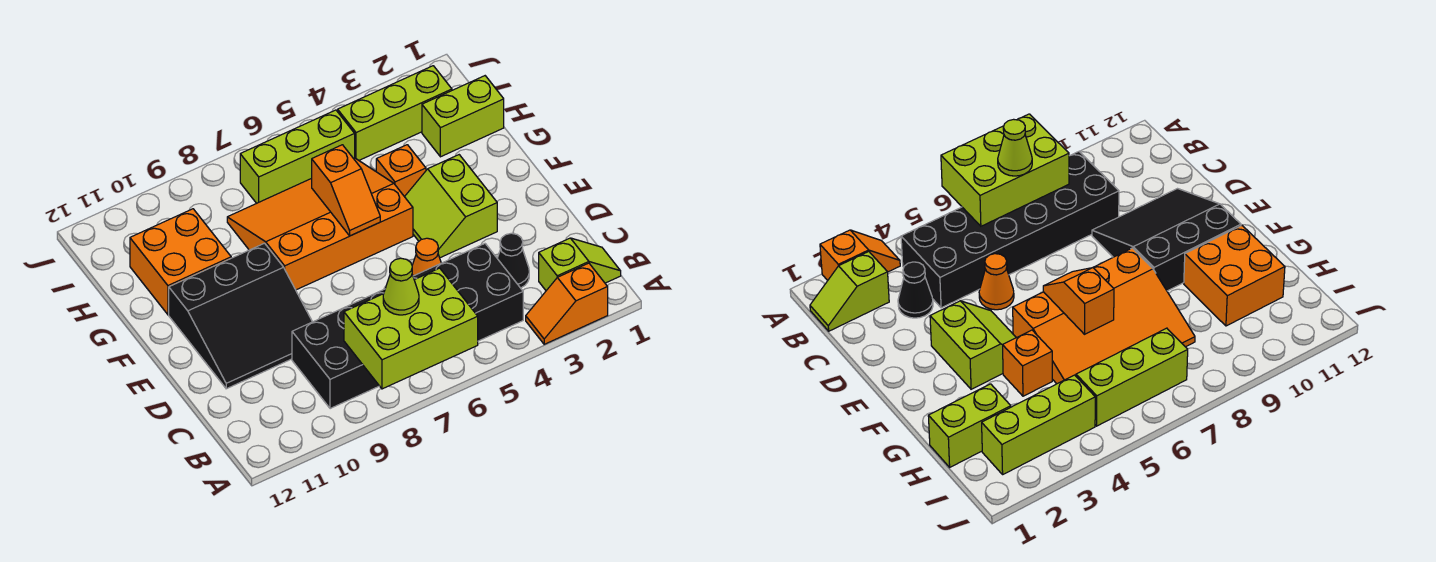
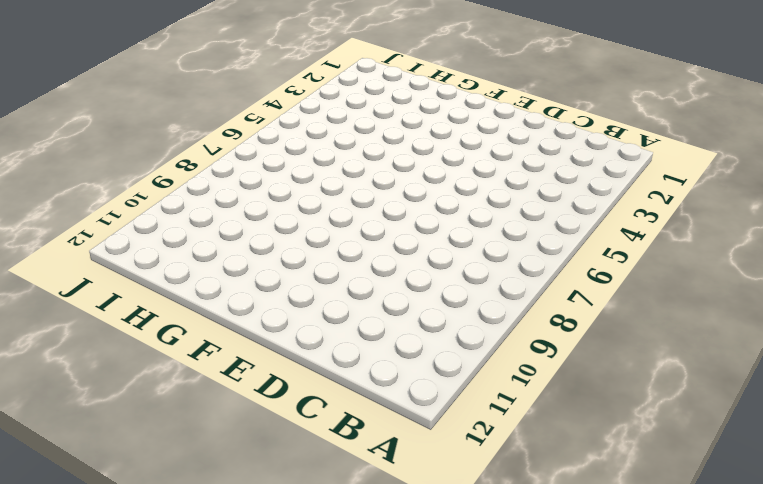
none -> orange 1x2 slope [526,263,608,344]
none -> lime 1x2 slope [539,238,621,291]
none -> black 2x6 brick [292,244,523,409]

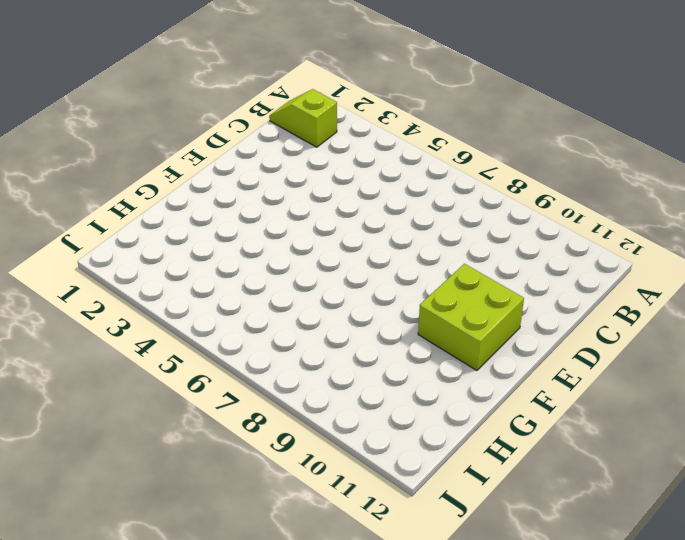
lime 2x2 brick [418,264,524,370] -> black 3x3 slope [169,243,312,389]
none -> orange 1x2 slope [526,263,608,344]
none -> black 2x6 brick [292,244,523,409]
none -> black 1x1 cone [497,233,529,288]

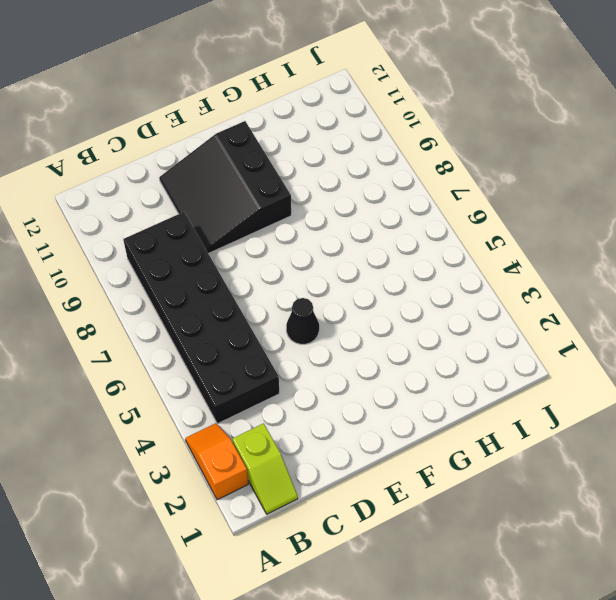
black 1x1 cone [286,298,319,344] -> black 1x1 cone moved to [497,233,529,288]
none -> orange 1x1 cone [412,238,441,276]
none -> lime 2x2 slope [405,155,497,258]
none -> orange 3x4 slope [227,158,413,290]

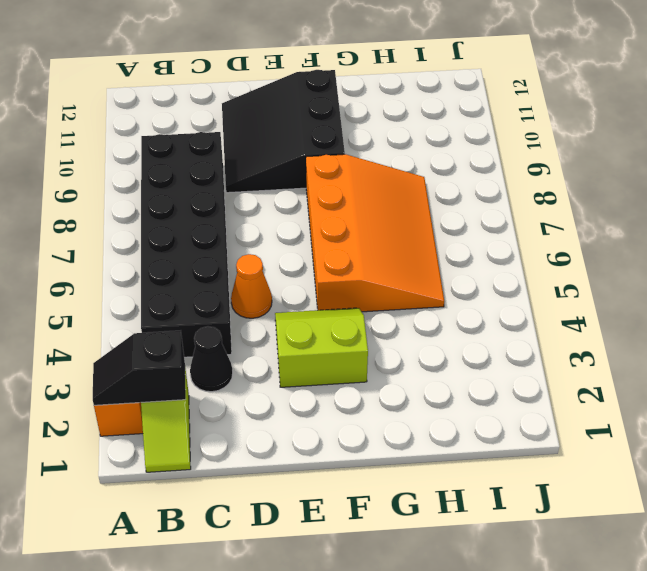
black 1x2 slope [93,331,186,405] -> none
none -> orange 1x1 brick [376,145,426,197]
none -> orange 2x2 brick [130,209,231,315]
none -> lime 1x2 brick [422,76,504,157]

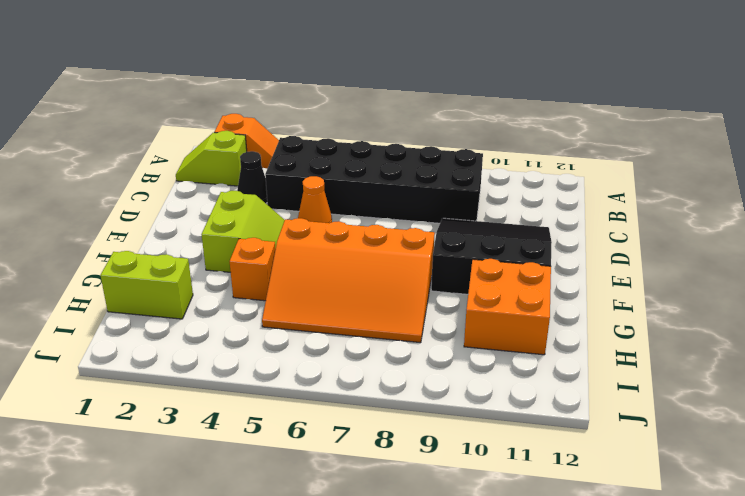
none -> lime 1x3 brick [338,66,452,160]
none -> lime 1x3 brick [240,110,355,203]
none -> lime 2x3 brick [344,268,478,389]

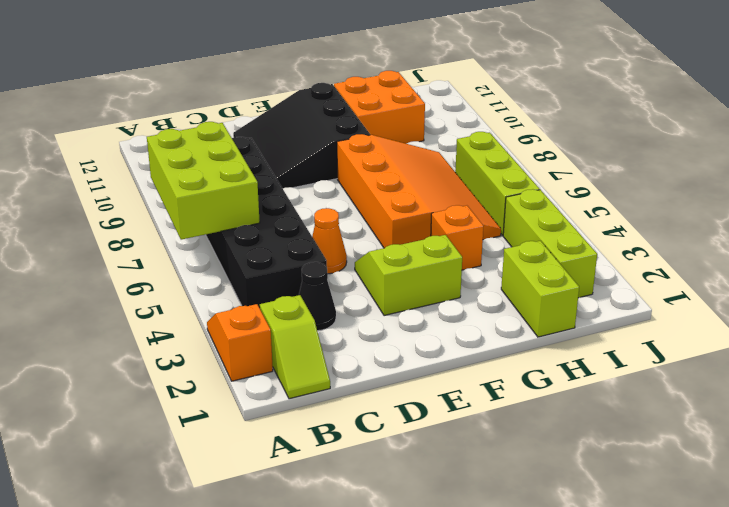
none -> orange 1x2 slope [312,145,380,236]
none -> lime 1x1 cone [383,258,419,315]

